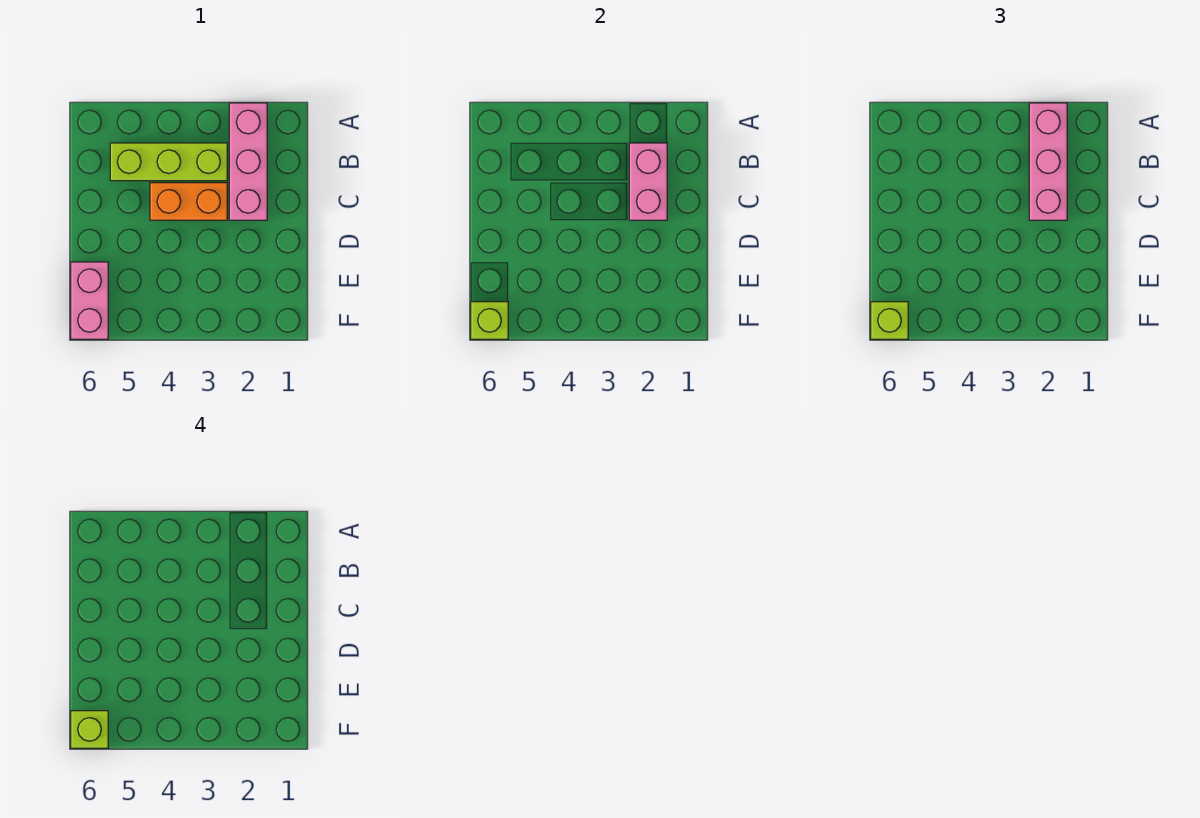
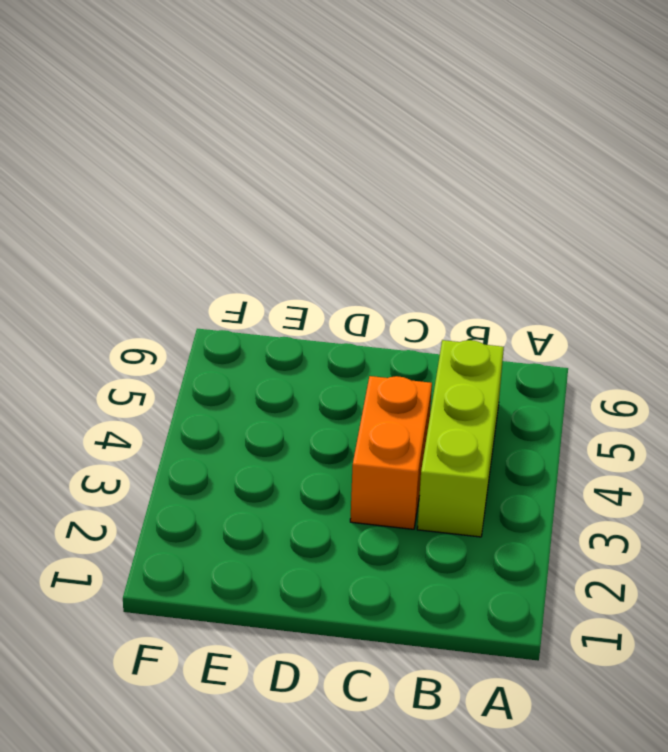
none -> pink 1x3 brick [229,103,267,220]
none -> pink 1x2 brick [71,262,108,339]

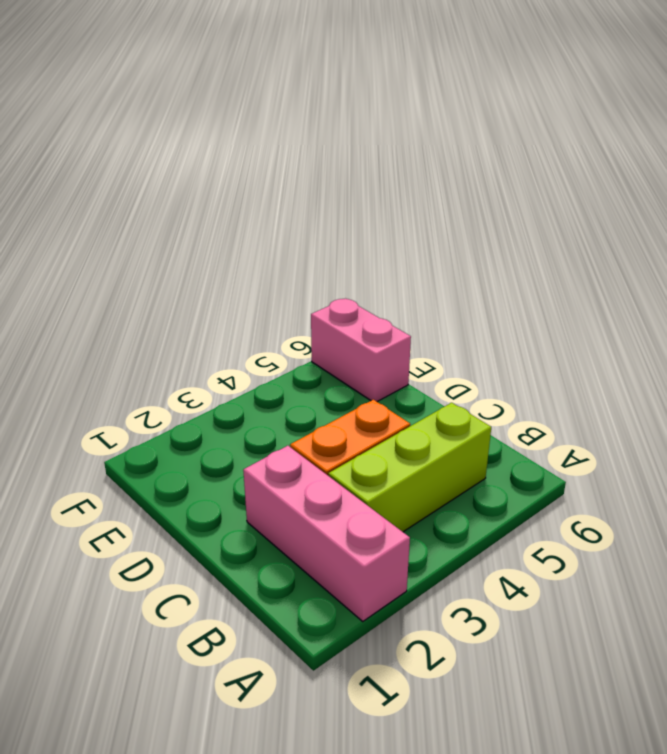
none -> pink 1x2 brick [629,143,667,220]
none -> lime 1x1 brick [471,302,508,339]

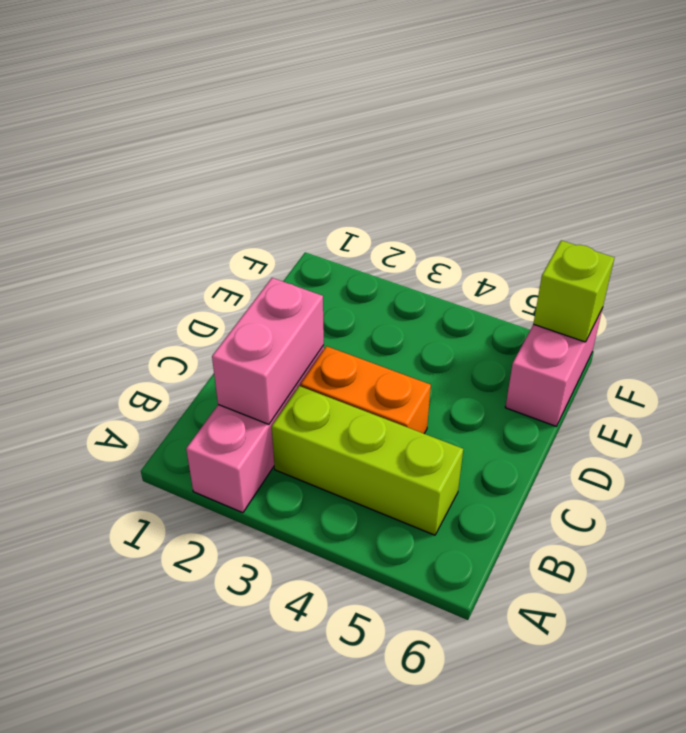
none -> pink 1x3 brick [1029,103,1067,220]
none -> lime 1x1 brick [871,302,908,339]

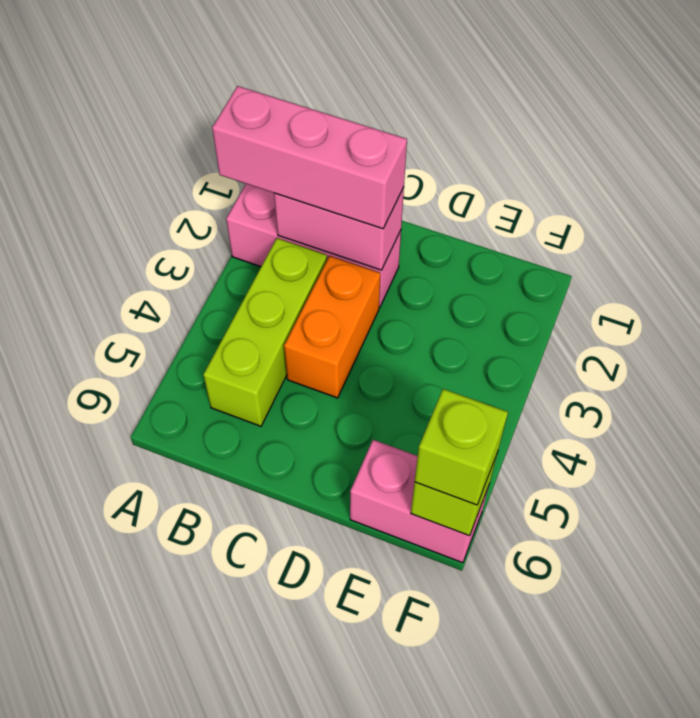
none -> lime 1x1 brick [71,711,108,748]

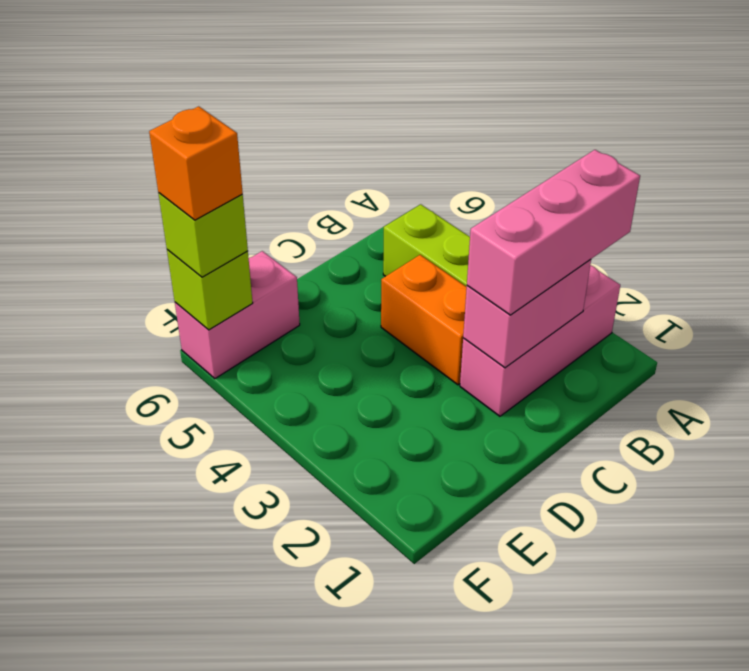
orange 1x1 brick [149,106,243,220] -> lime 1x1 brick [71,711,108,748]

